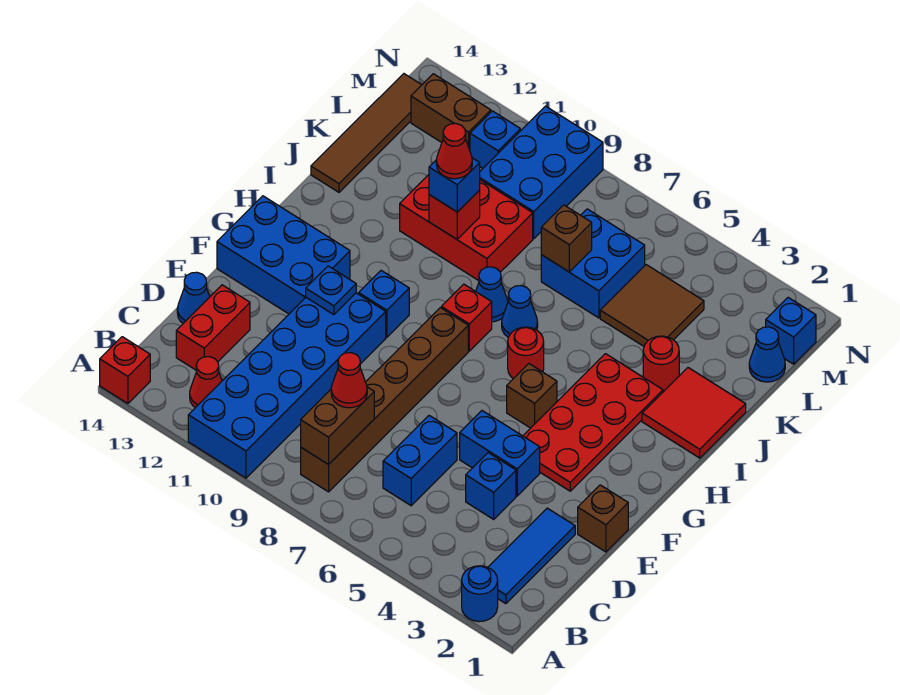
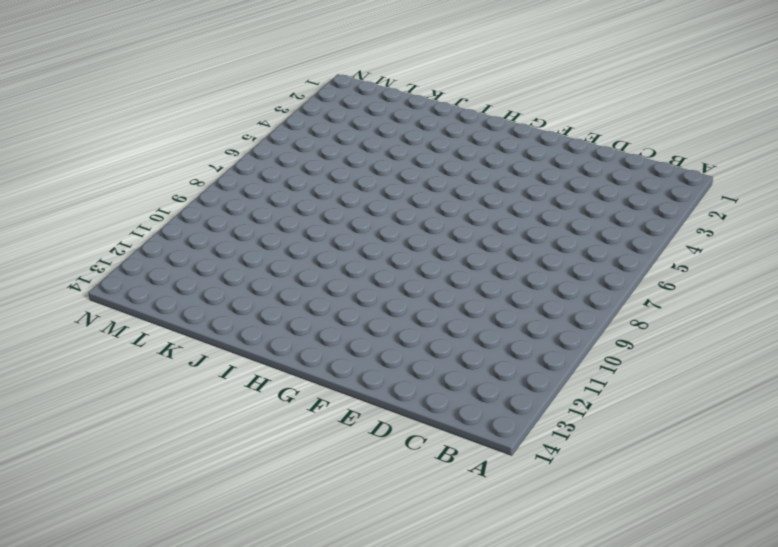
none -> blue 1x1 round brick [462,566,498,622]
none -> blue 2x6 brick [188,293,386,478]
none -> red 1x1 brick [100,337,150,404]
none -> blue 1x3 tile [488,508,575,604]

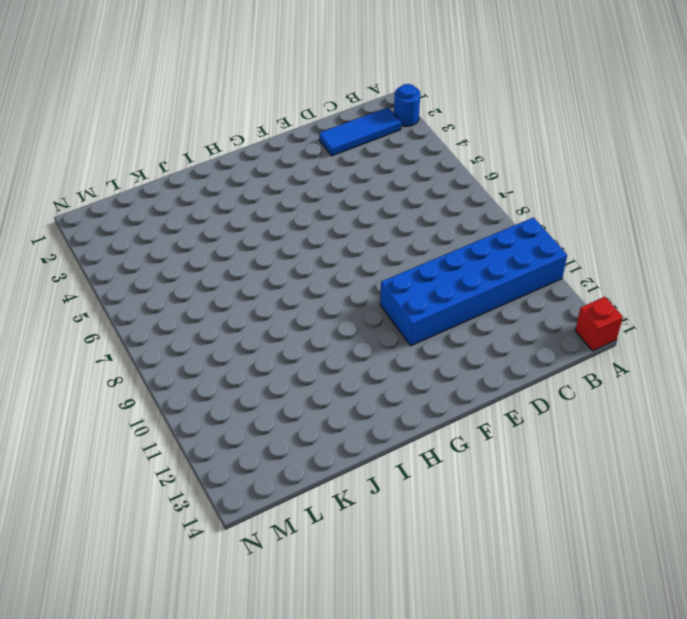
none -> brown 1x6 brick [301,308,468,492]
none -> red 1x1 cone [190,357,222,408]
none -> blue 1x2 brick [383,416,457,506]
none -> red 1x2 brick [176,285,250,370]

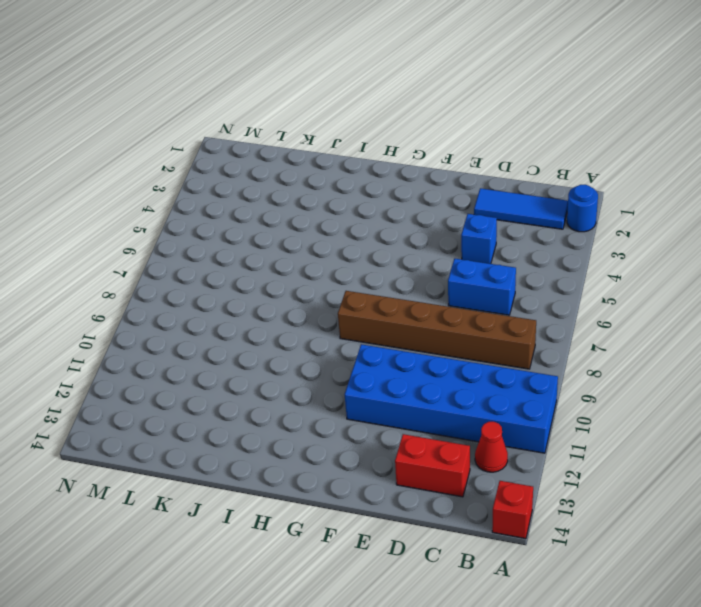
none -> blue 1x1 cone [177,272,210,323]
none -> brown 1x1 brick [578,485,628,552]
none -> blue 1x2 brick [460,411,540,496]
none -> red 2x4 plate [523,354,663,491]

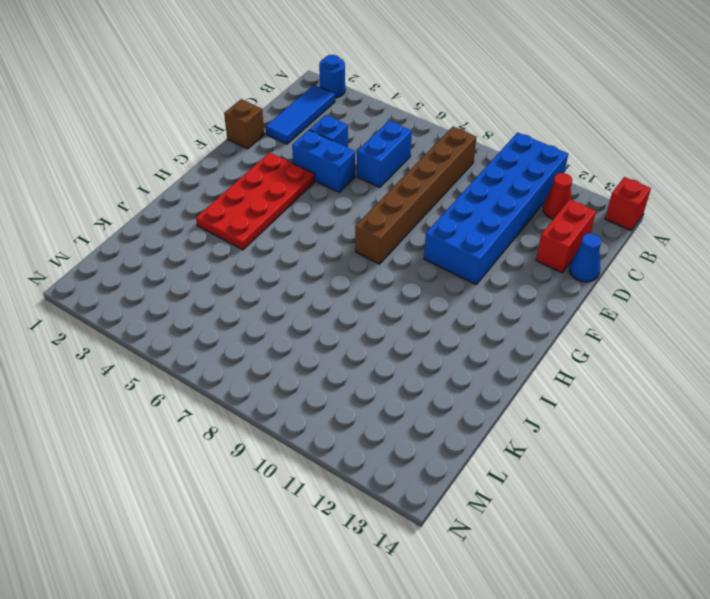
none -> blue 2x3 brick [217,196,350,314]
none -> brown 1x1 brick [507,364,557,428]
none -> blue 1x1 brick [359,270,409,337]
none -> red 1x1 round brick [508,327,544,379]

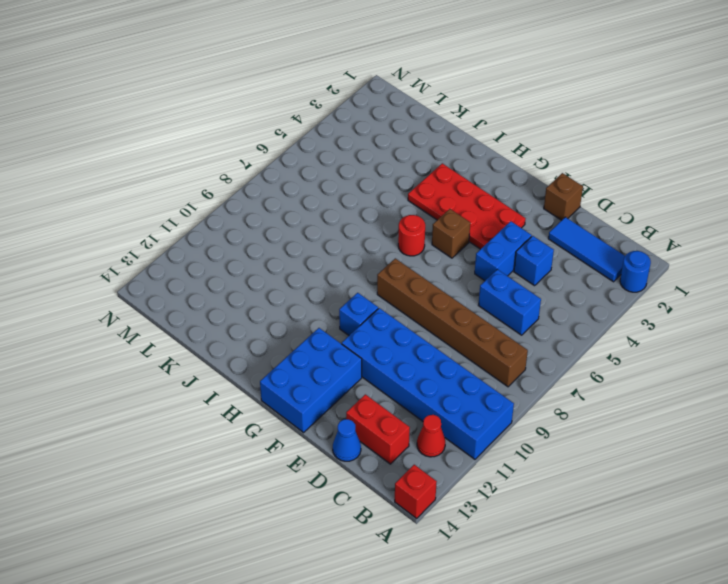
none -> red 1x1 brick [441,284,492,351]
none -> red 2x2 tile [642,368,746,458]
none -> blue 1x1 cone [502,286,538,337]
none -> blue 1x1 cone [476,267,508,322]

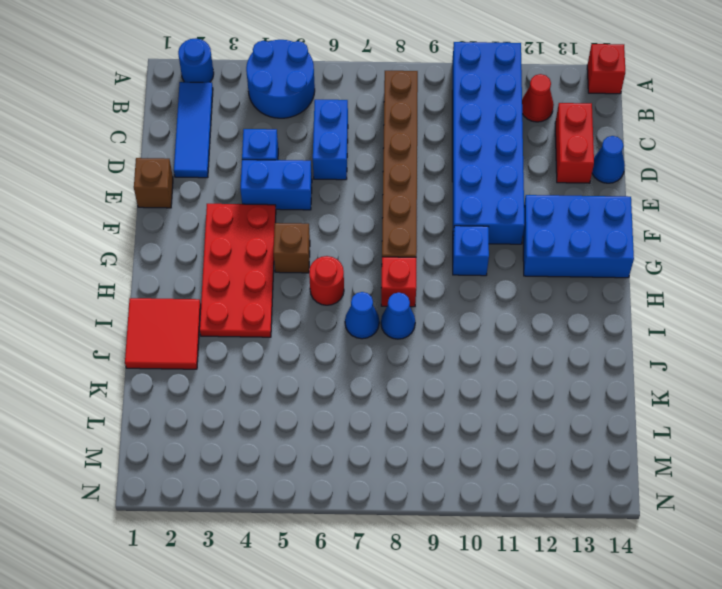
blue 2x2 round brick [246,40,315,118] -> none
none -> red 1x1 round brick [643,336,679,392]
none -> red 2x3 brick [400,175,533,281]
none -> brown 1x4 tile [311,74,422,192]
none -> brown 2x2 tile [600,265,704,346]

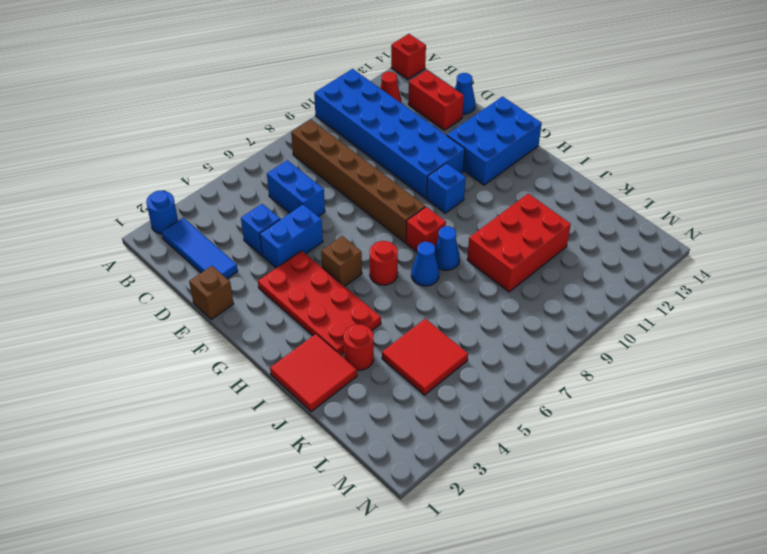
red 2x2 tile [382,319,468,395] -> brown 2x2 tile [600,265,704,346]
none -> brown 1x4 tile [311,74,422,192]
none -> blue 2x2 brick [541,209,645,318]
none -> blue 1x1 cone [749,327,785,382]
none -> blue 2x3 brick [480,106,603,239]

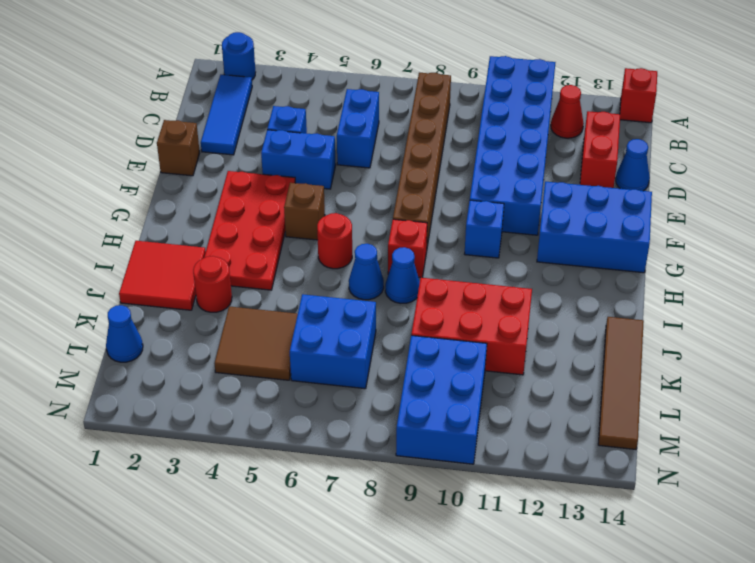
none -> blue 1x1 brick [766,298,816,364]
none -> blue 1x1 brick [470,111,520,168]
none -> brown 1x2 brick [411,74,491,150]
none -> brown 1x2 brick [301,387,374,464]

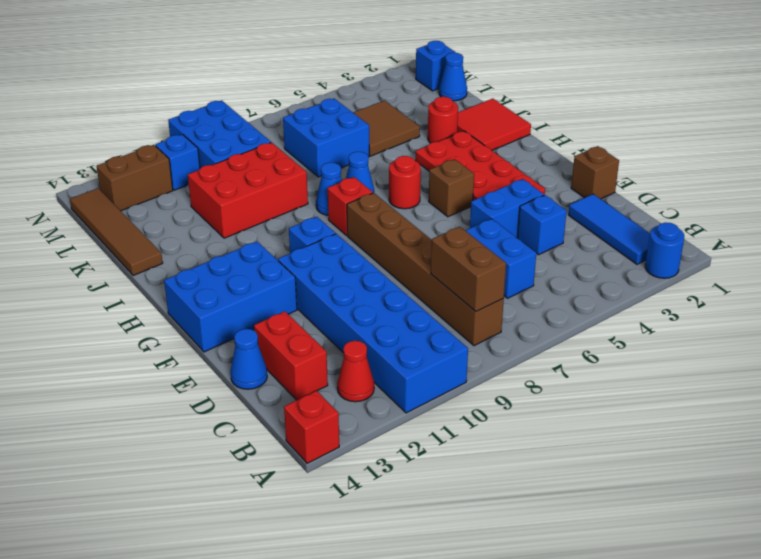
none -> blue 1x1 plate [306,266,356,315]
none -> red 1x1 brick [429,190,480,239]
none -> brown 1x1 brick [541,205,592,272]
none -> red 1x1 cone [331,353,367,408]

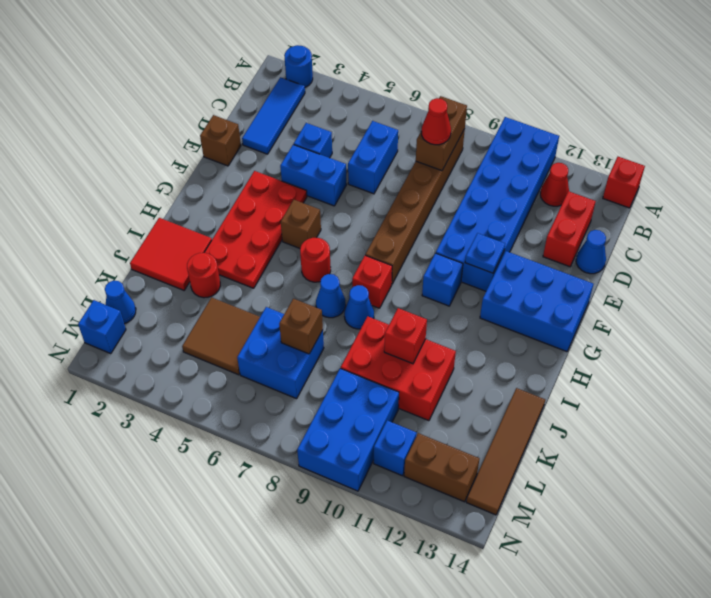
none -> blue 1x1 brick [429,158,480,212]
none -> red 1x1 cone [436,124,472,179]

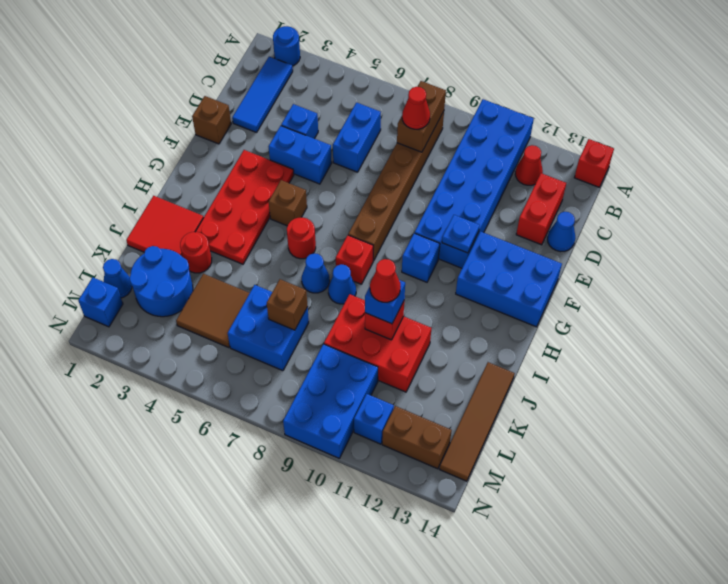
blue 2x2 round brick [129,246,193,317] -> none

